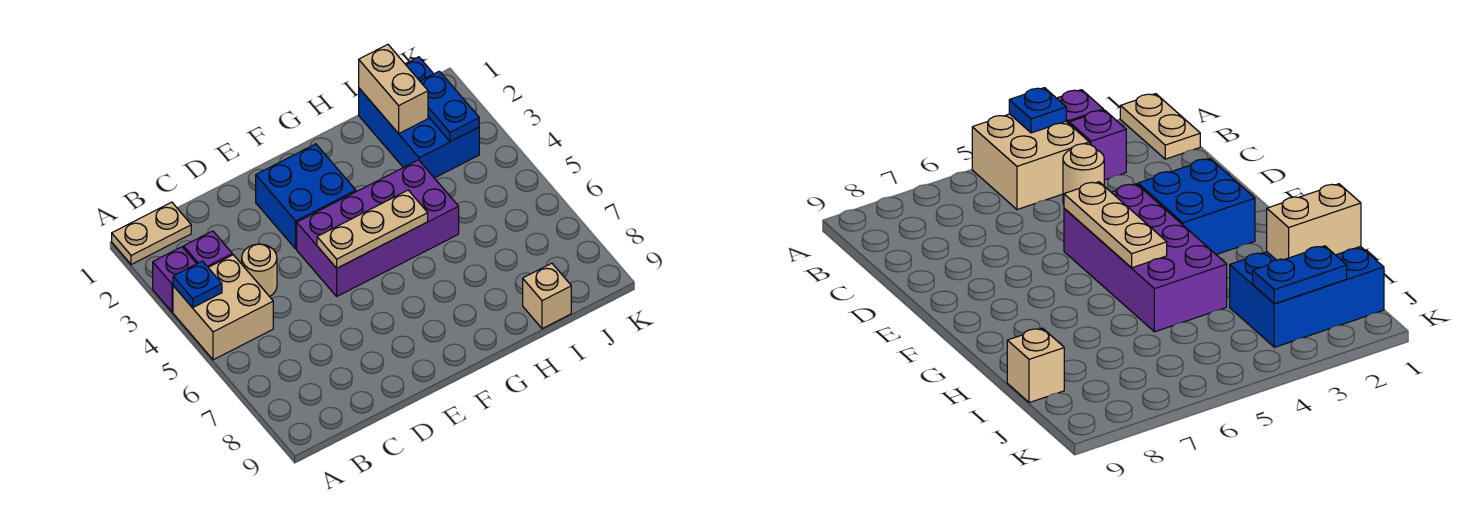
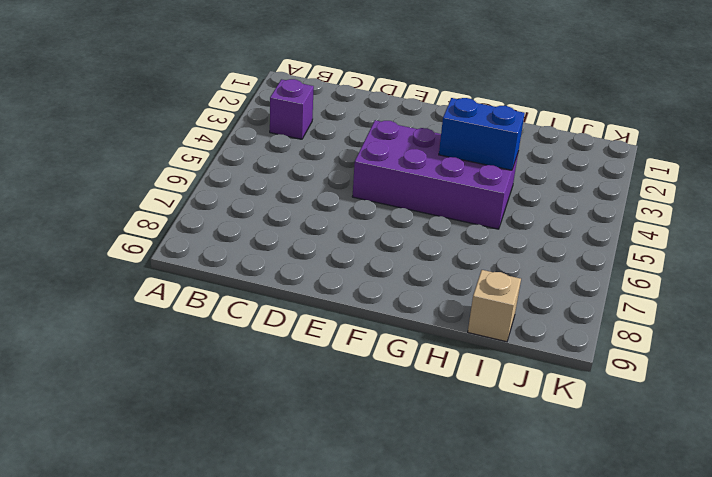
blue 1x2 brick [439,98,525,170] -> none
none -> tan 1x2 plate [112,202,191,265]
none -> purple 1x1 brick [153,247,197,312]
none -> tan 2x2 brick [173,255,273,360]

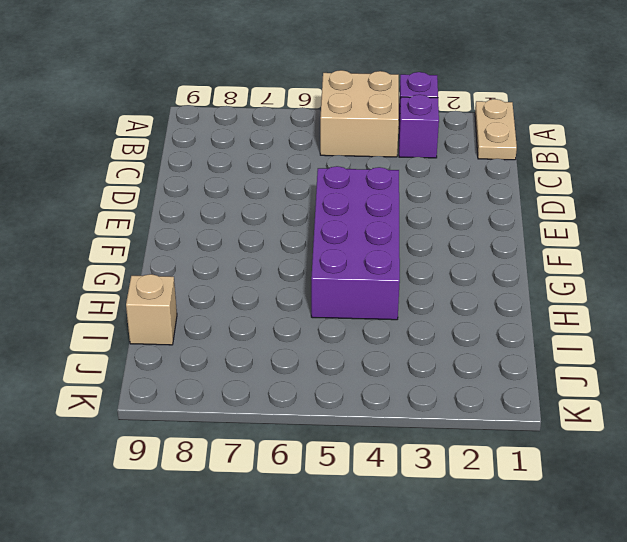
none -> tan 1x1 round brick [242,244,277,297]
none -> blue 2x2 brick [256,144,356,249]
none -> blue 2x3 brick [359,57,479,178]

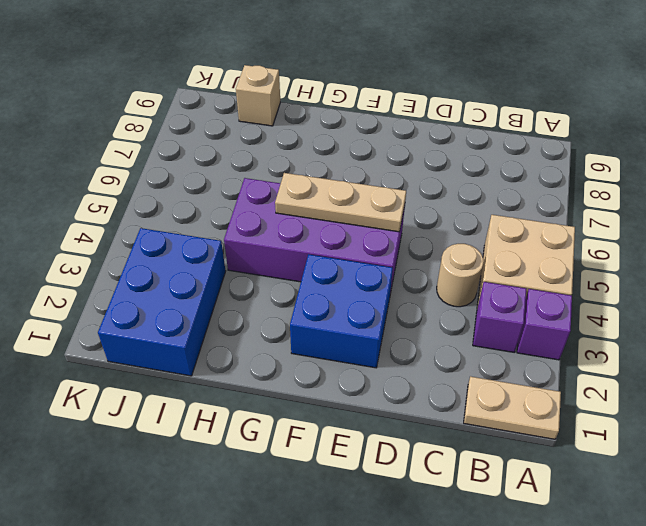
none -> blue 1x1 plate [173,261,222,308]
none -> tan 1x2 brick [359,45,428,134]
none -> blue 1x2 plate [420,71,479,142]

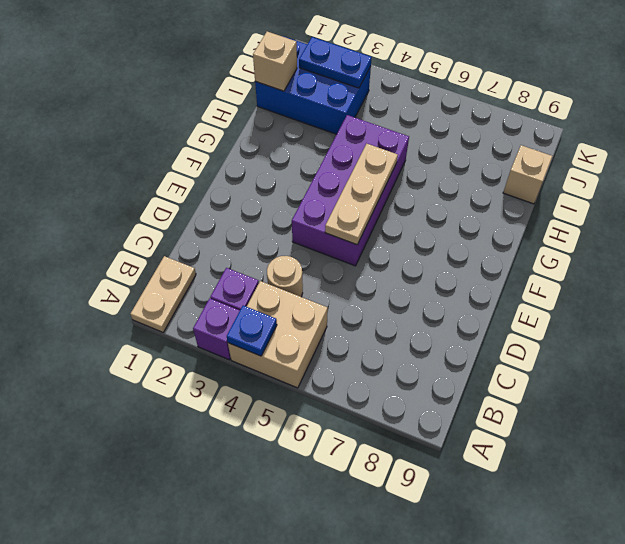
tan 1x1 brick [253,32,297,91] -> tan 1x2 brick [359,45,428,134]
none -> blue 2x2 brick [256,144,356,249]

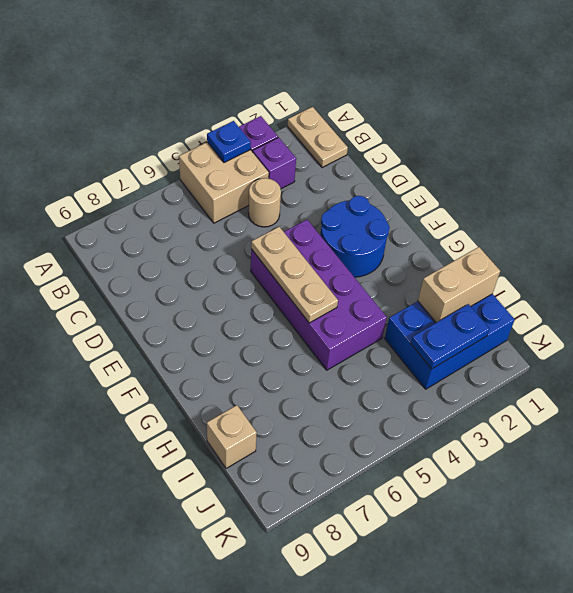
blue 2x2 round brick [320,196,390,277] -> blue 2x2 brick [256,144,356,249]

